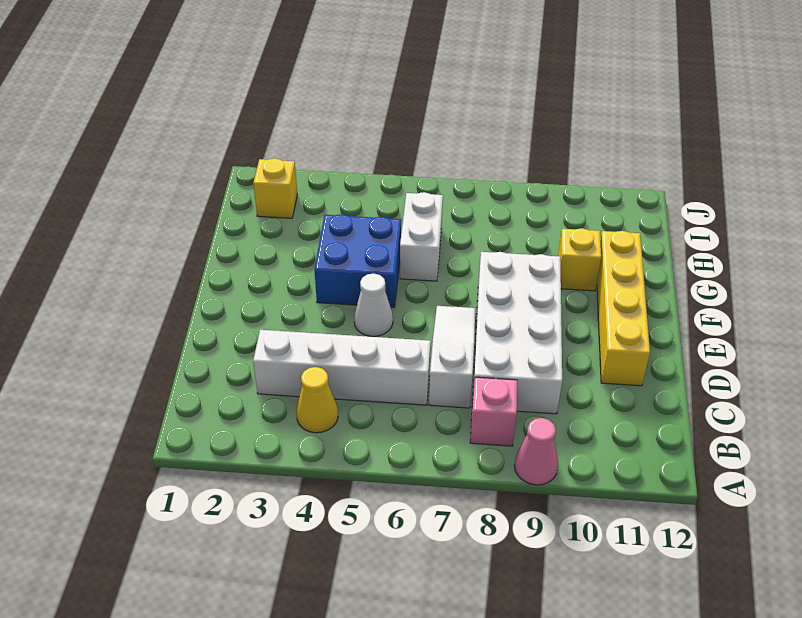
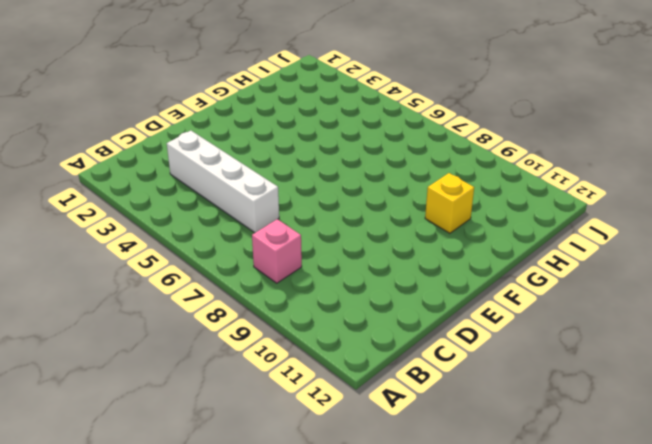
none -> pink 1x1 cone [514,418,558,485]
none -> yellow 1x1 cone [296,367,338,433]
none -> white 1x3 slope [429,306,475,408]

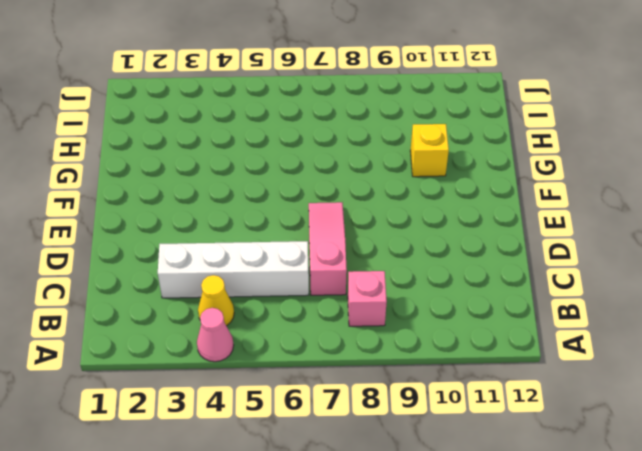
pink 1x1 cone [197,308,234,362] -> pink 1x1 cone moved to [514,418,558,485]
pink 1x3 slope [309,202,347,295] -> white 1x3 slope [429,306,475,408]
none -> white 2x4 brick [472,252,562,414]
none -> yellow 1x4 brick [597,231,650,386]
none -> white 1x1 cone [354,274,393,336]

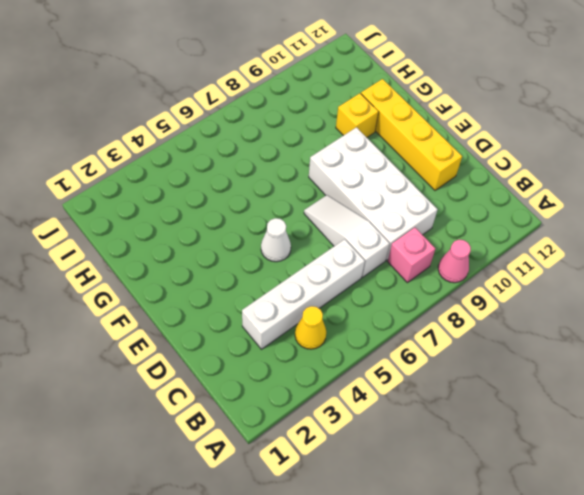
none -> blue 2x2 brick [314,214,401,307]
none -> white 1x2 brick [400,192,443,281]
none -> yellow 1x1 brick [253,158,297,218]

